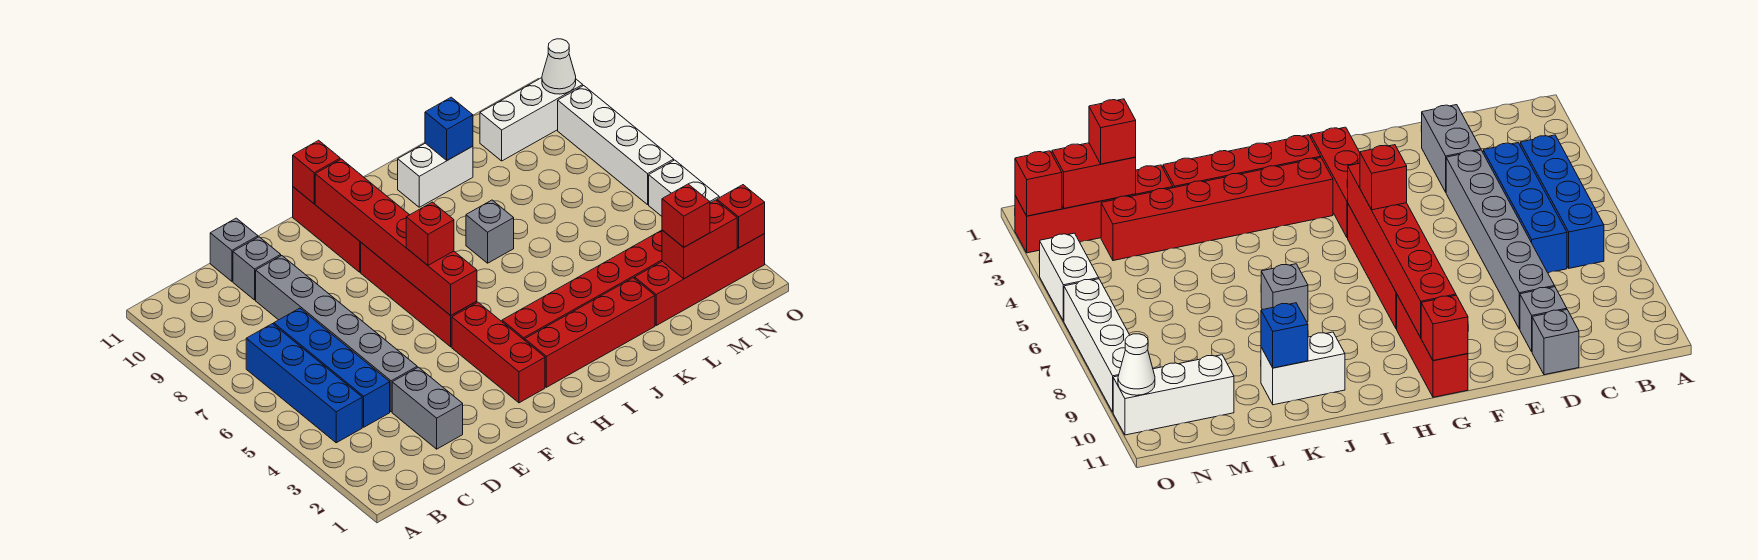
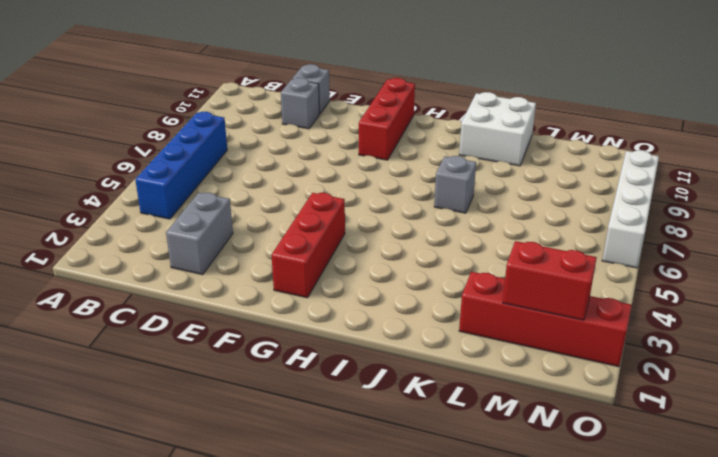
white 2x2 brick [459,92,536,166] -> white 1x2 brick [398,143,473,207]
none -> blue 1x4 brick [274,308,390,427]
none -> grey 1x6 brick [256,256,417,412]
none -> red 1x4 brick [361,243,477,347]

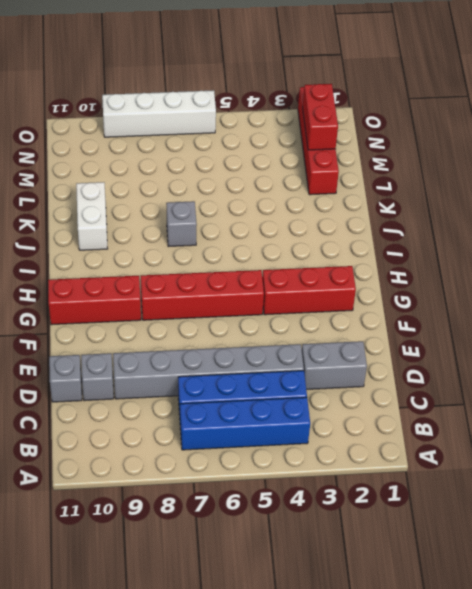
none -> red 1x4 brick [525,278,655,387]
none -> red 1x6 brick [502,230,662,340]
none -> white 1x3 brick [480,78,583,161]

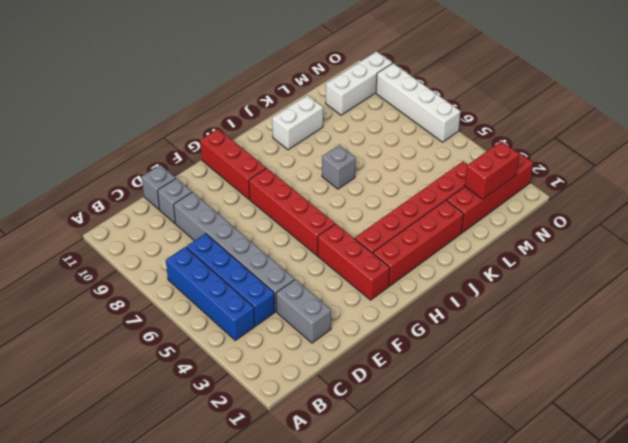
none -> white 1x2 brick [649,160,719,216]
none -> red 1x6 brick [315,159,477,315]
none -> red 1x1 brick [293,140,340,204]

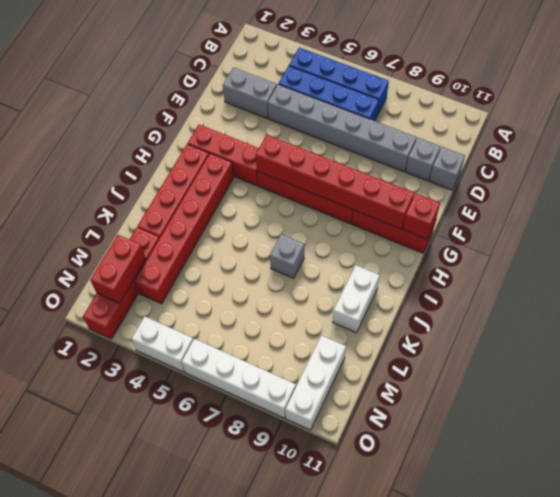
none -> blue 1x1 brick [425,97,473,160]
none -> red 1x1 brick [717,185,765,248]
none -> white 1x1 cone [542,39,576,94]

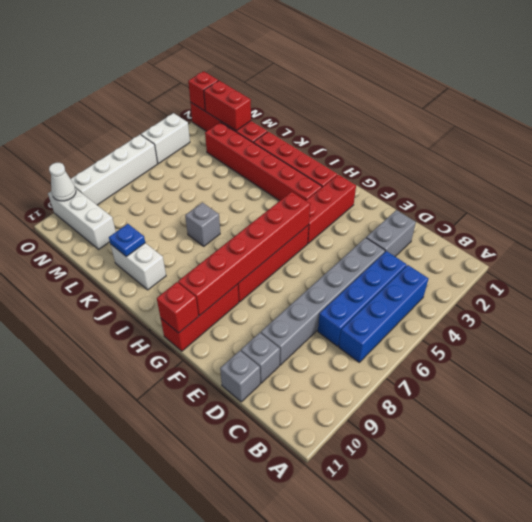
blue 1x1 plate [109,224,145,257] -> blue 1x1 brick [425,97,473,160]
none -> red 1x1 brick [406,202,454,265]
none -> red 1x1 brick [662,184,710,247]

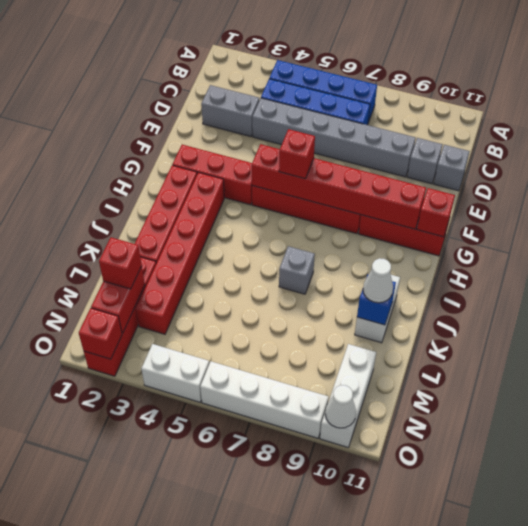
white 1x1 cone [363,258,393,303] -> none

